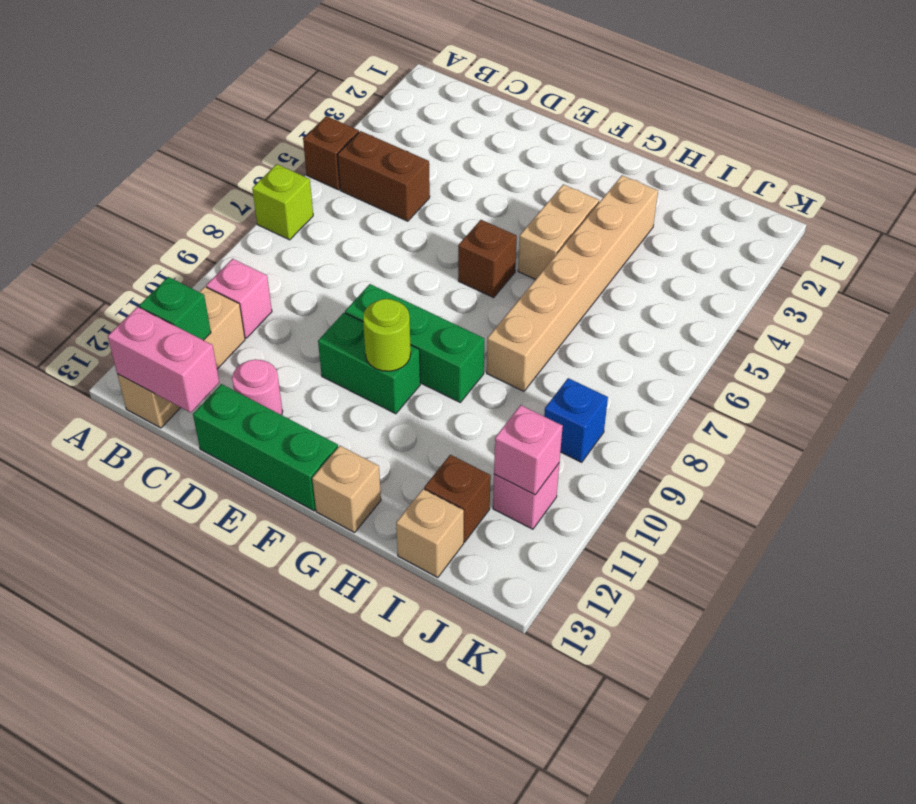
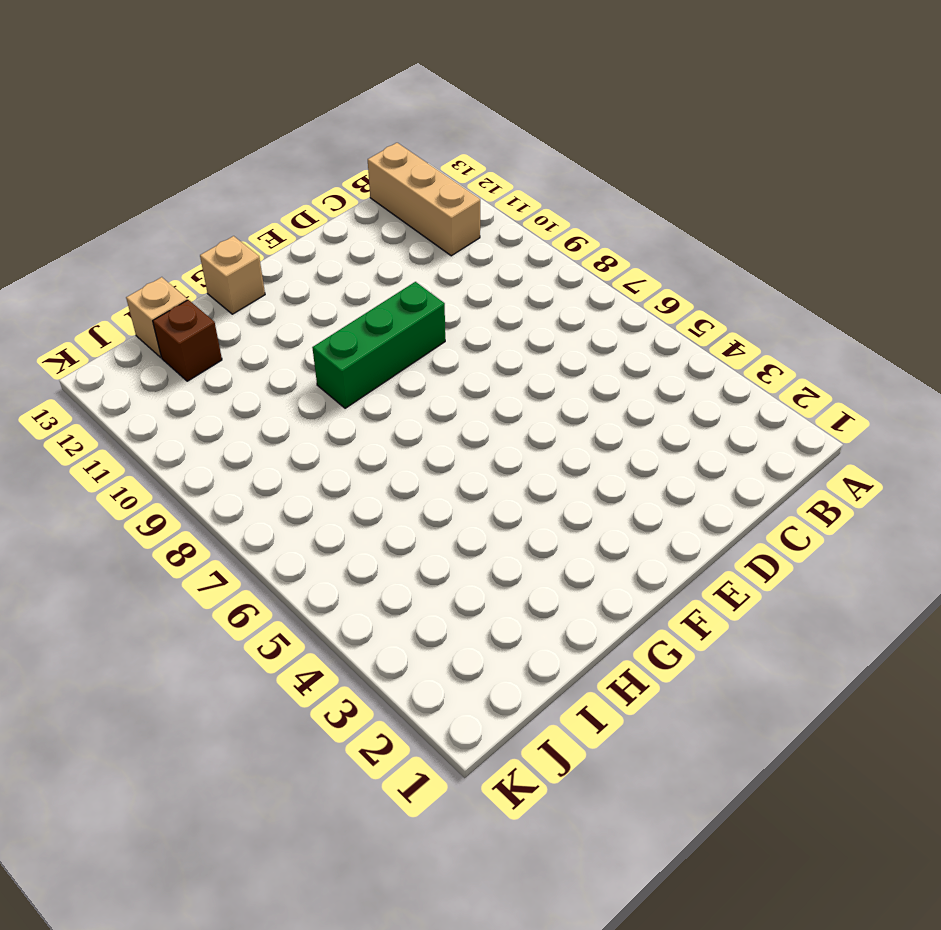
none -> brown 1x1 brick [303,116,359,190]
none -> lime 1x1 brick [252,164,313,240]
none -> brown 1x2 brick [338,131,430,221]

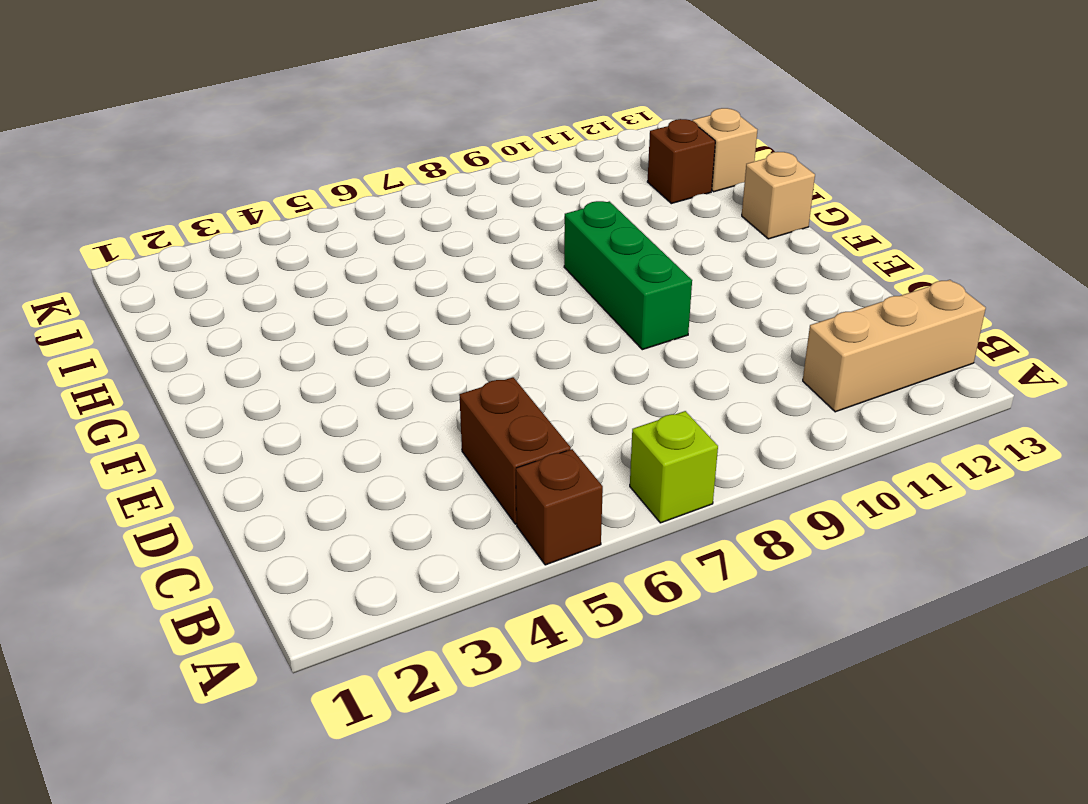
none -> pink 1x1 brick [206,259,272,338]
none -> pink 1x1 round brick [232,359,283,415]
none -> green 1x3 brick [193,384,338,511]

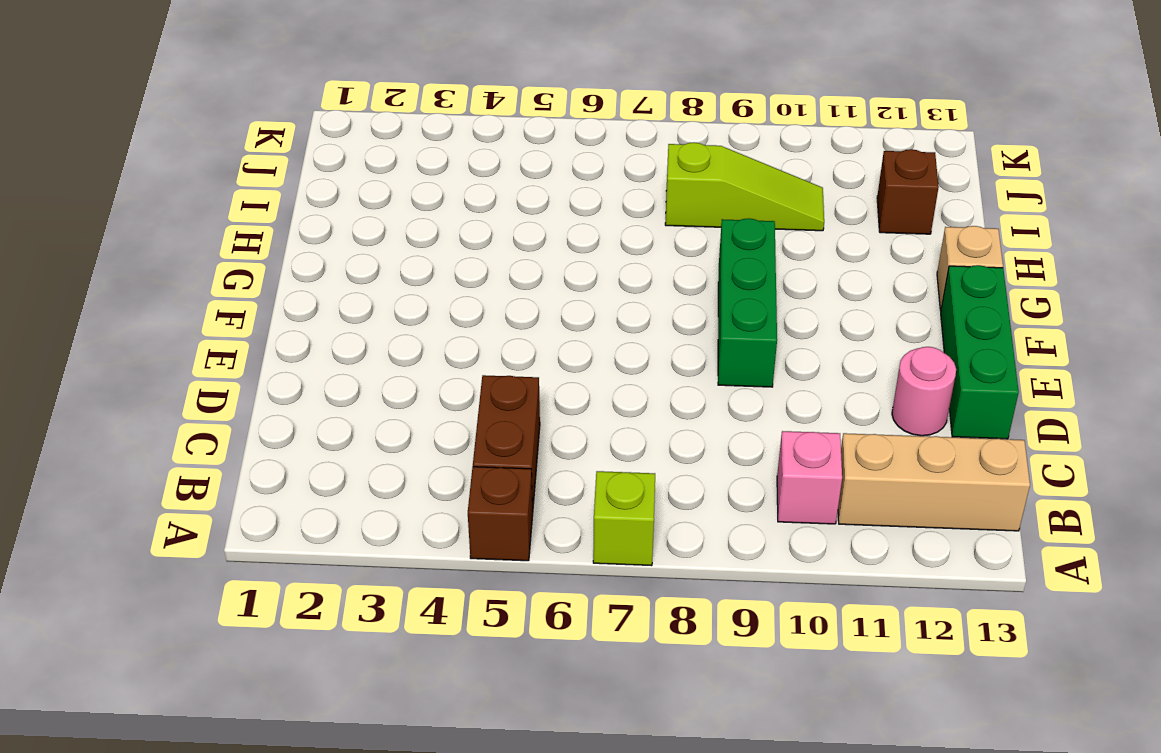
lime 1x3 slope [665,142,824,231] -> none
none -> green 1x2 brick [318,313,420,414]
none -> brown 1x1 brick [458,220,517,298]
none -> tan 1x2 brick [518,184,599,279]

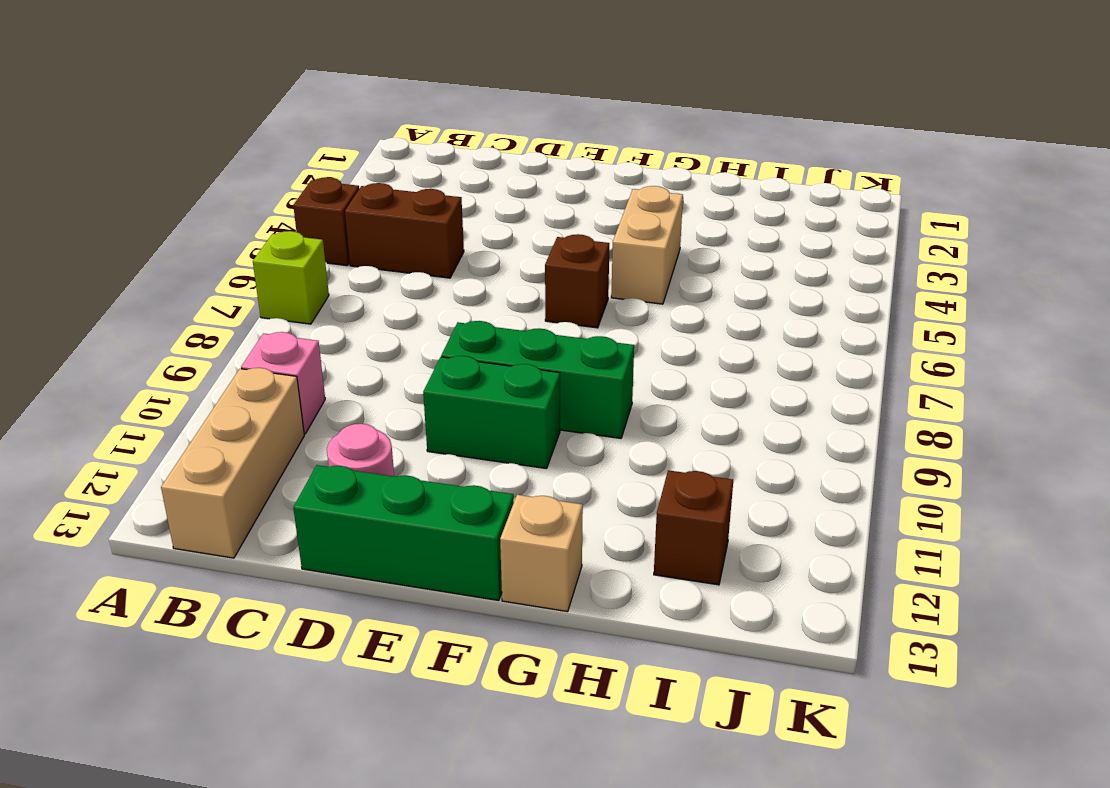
none -> tan 1x6 brick [487,175,658,391]
none -> tan 1x1 brick [396,489,464,578]
none -> blue 1x1 brick [544,378,608,462]

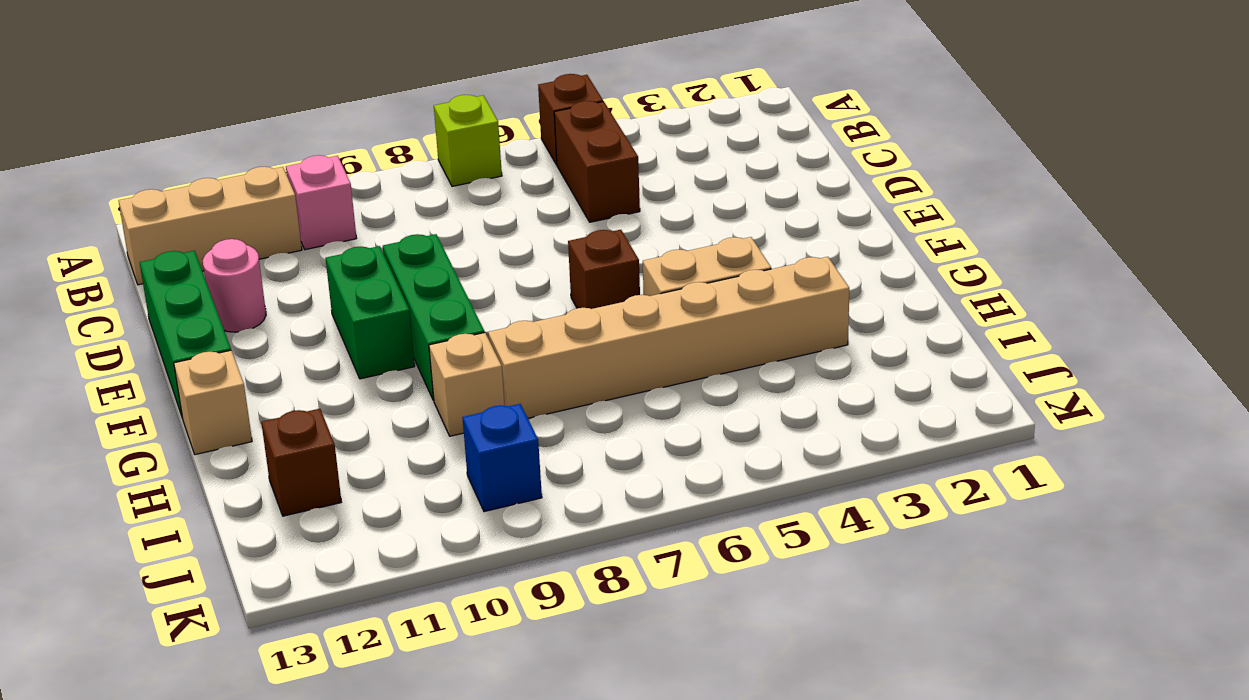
tan 1x1 brick [429,333,505,436] -> tan 1x1 brick moved to [396,489,464,578]
none -> pink 1x1 brick [493,464,559,529]
none -> green 1x1 brick [139,277,211,340]
none -> pink 1x2 brick [108,307,219,412]

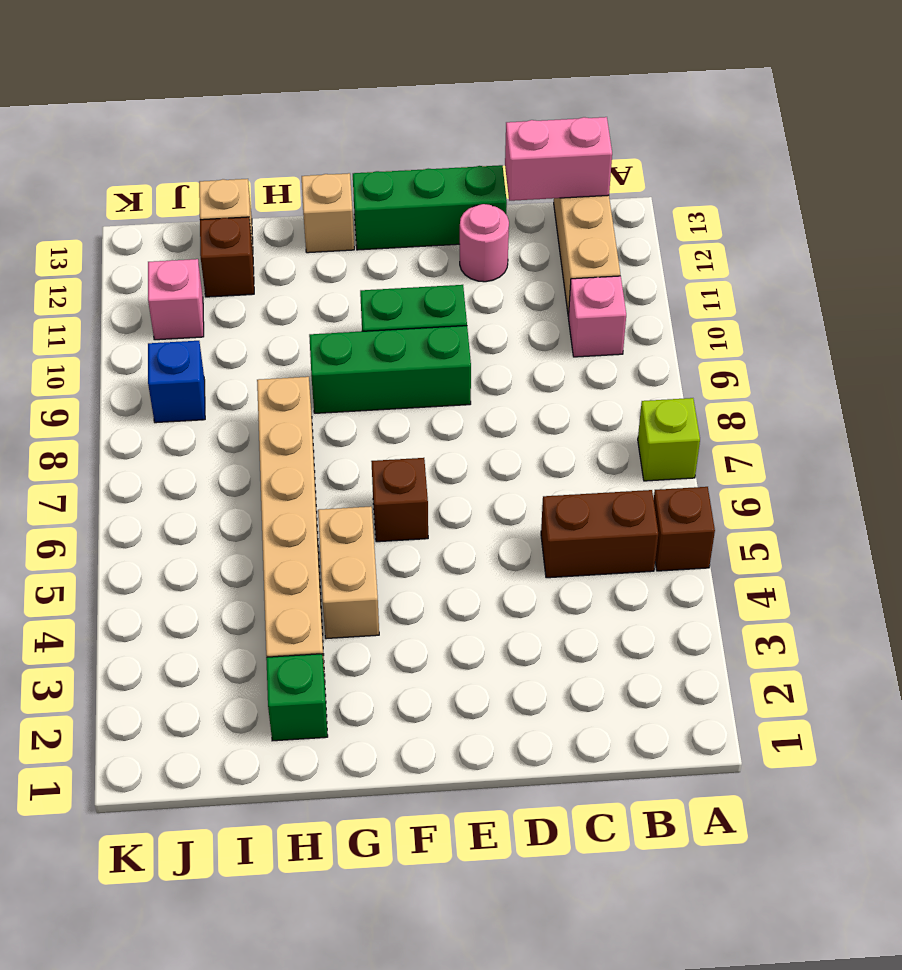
green 1x1 brick [266,654,328,741] -> green 1x1 brick moved to [139,277,211,340]
none -> lime 1x1 round brick [363,299,411,371]
none -> pink 1x1 brick [494,405,563,495]

